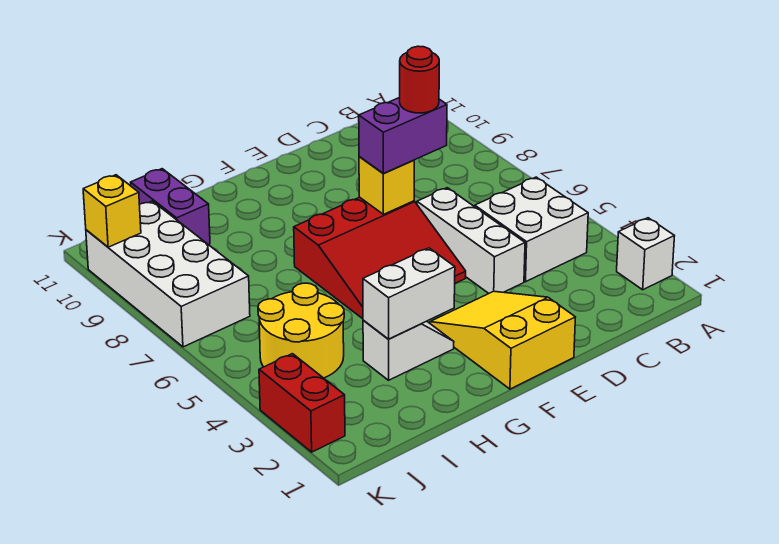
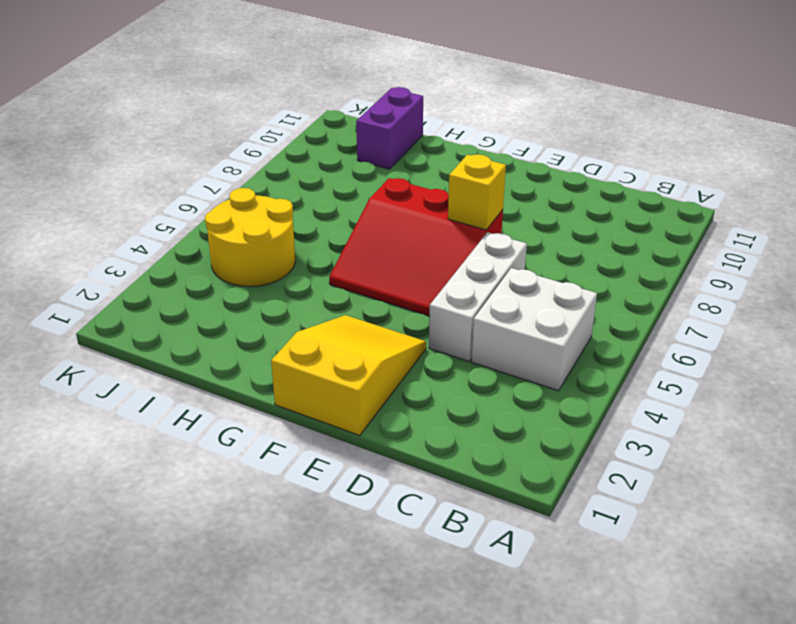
none -> white 1x1 brick [617,218,674,290]
none -> white 1x2 slope [363,320,454,380]
none -> white 2x4 brick [86,201,250,347]

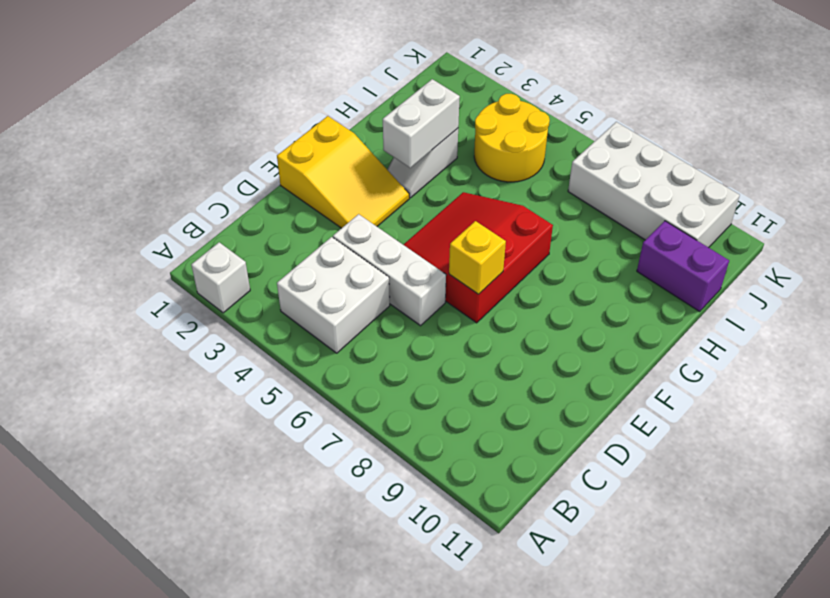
none -> red 1x2 brick [259,354,345,452]
none -> yellow 1x1 brick [83,175,141,247]
none -> purple 1x2 brick [359,97,447,173]

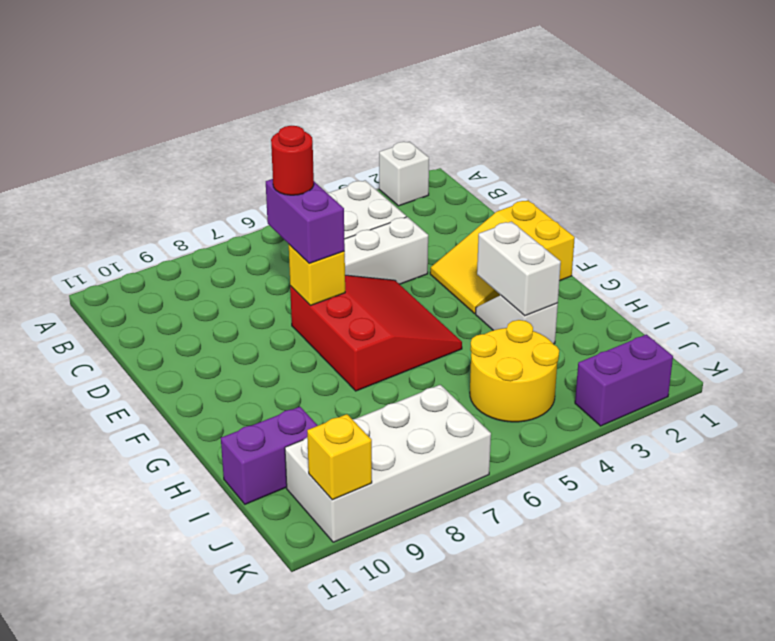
purple 1x2 brick [575,334,673,426] -> red 1x2 brick [259,354,345,452]

